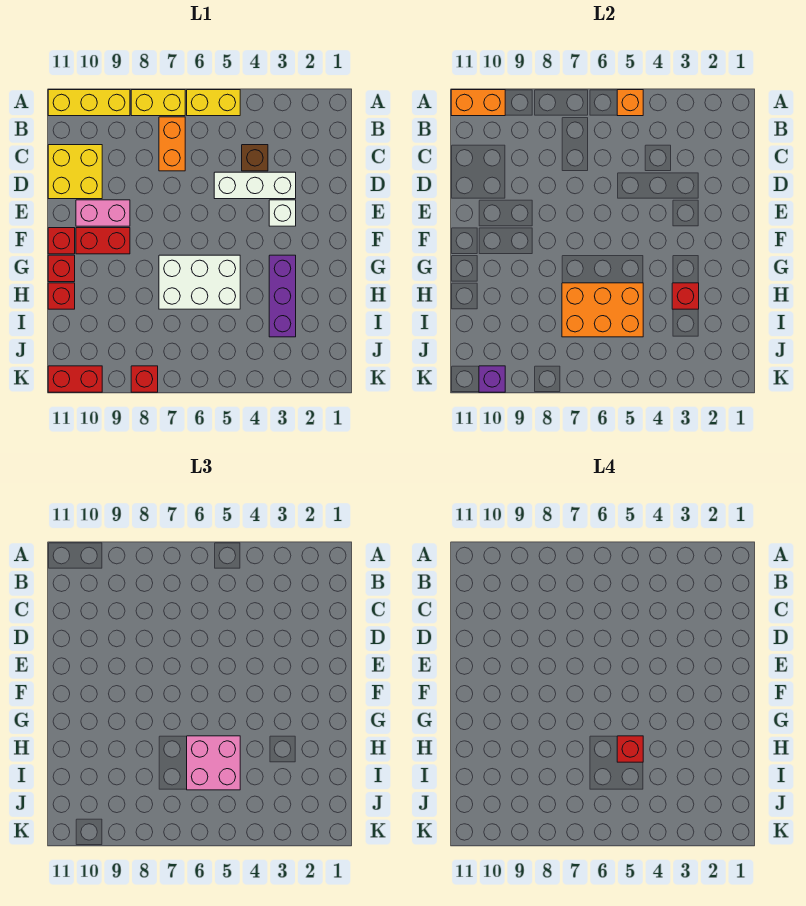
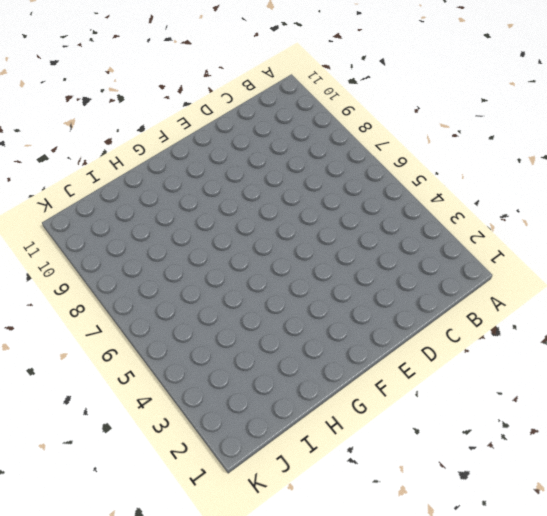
none -> yellow 1x2 brick [187,90,240,116]
none -> yellow 1x2 brick [131,90,185,116]
none -> yellow 1x3 brick [48,90,130,116]

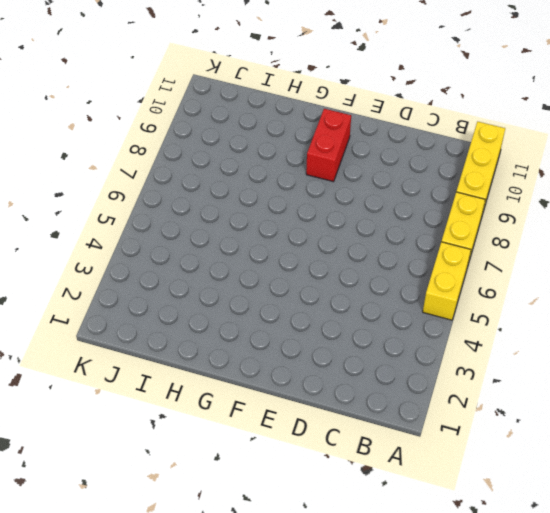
none -> orange 1x2 brick [159,117,185,171]
none -> brown 1x1 brick [242,145,268,171]
none -> yellow 2x2 brick [48,145,102,199]

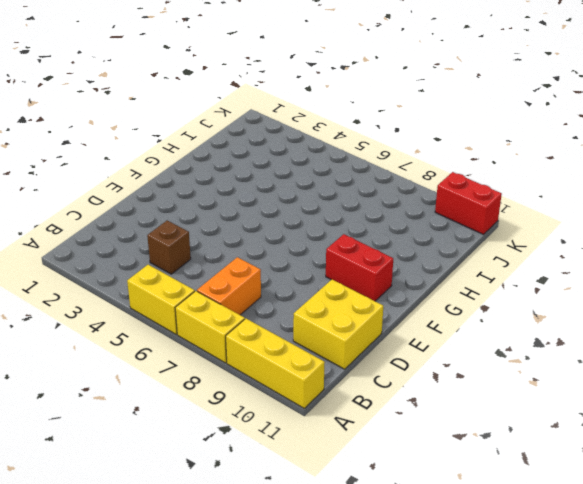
none -> white 1x3 brick [214,172,296,199]
none -> white 1x1 brick [269,200,296,226]
none -> pink 1x2 brick [76,200,130,226]

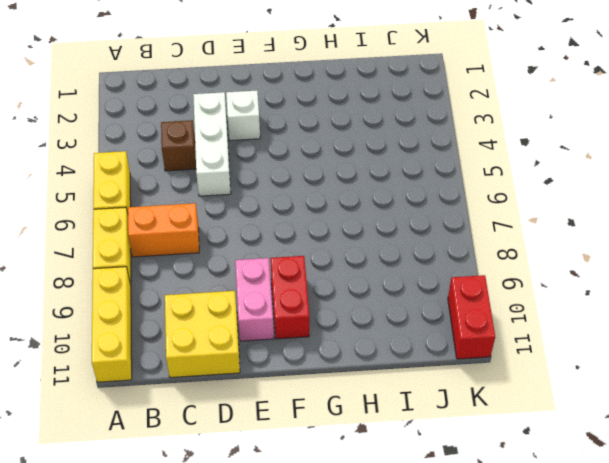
none -> red 1x1 brick [48,228,75,254]
none -> purple 1x3 brick [269,255,296,337]
none -> white 2x3 brick [159,255,240,309]

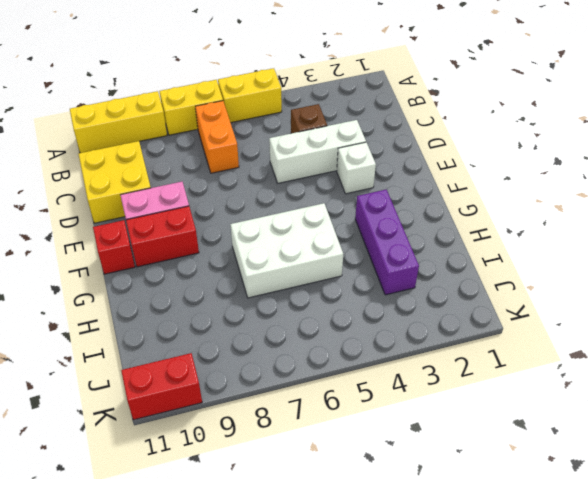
none -> red 1x1 brick [48,255,75,282]
none -> red 1x1 brick [48,283,75,309]
none -> red 1x1 brick [131,366,158,392]

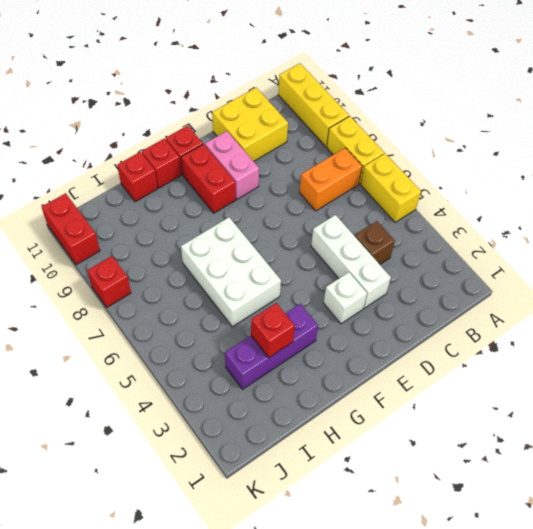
none -> orange 1x1 brick [617,90,643,116]
none -> orange 1x2 brick [451,90,505,116]
none -> orange 2x3 brick [562,283,643,337]

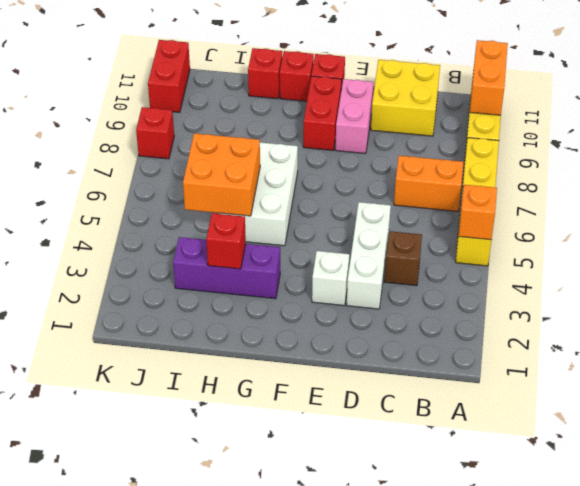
orange 2x2 brick [183,133,260,216] -> orange 2x3 brick [562,283,643,337]
none -> purple 1x1 brick [479,366,505,392]
none -> pink 2x2 brick [187,736,240,790]
none -> red 1x1 brick [617,736,643,762]

